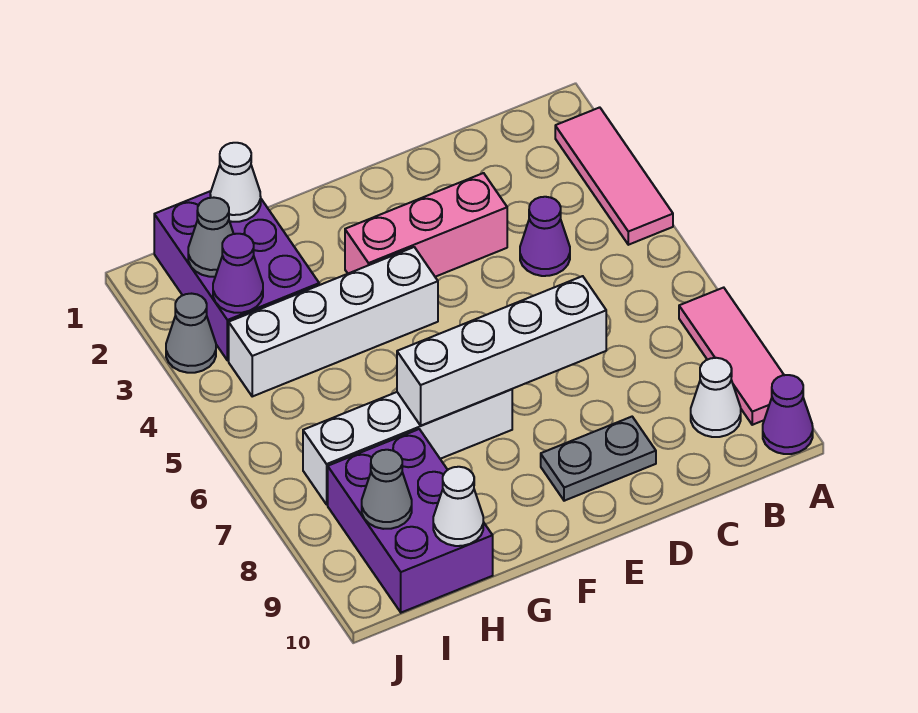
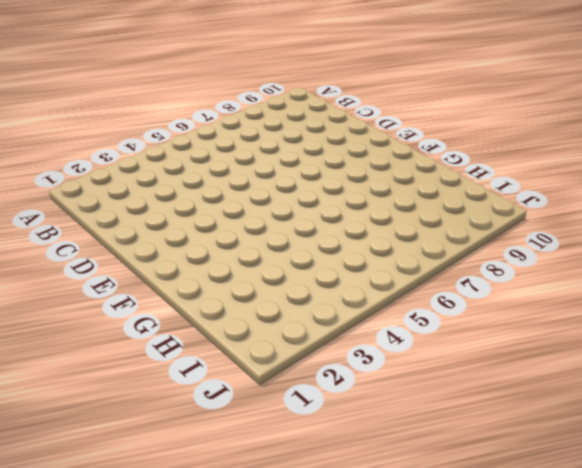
none -> pink 1x3 tile [555,107,673,245]
none -> pink 1x3 tile [679,288,784,425]
none -> purple 1x1 cone [763,375,813,454]

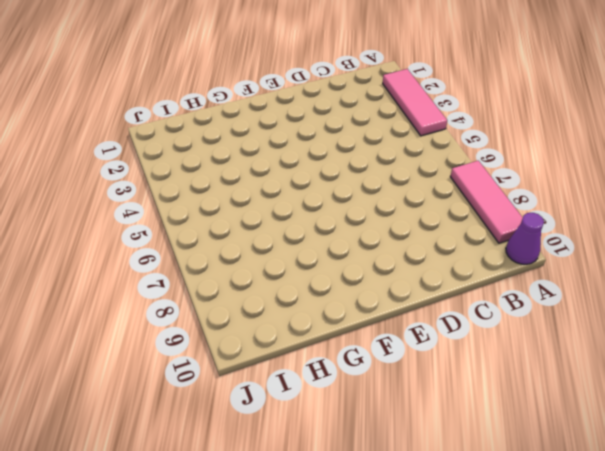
none -> white 1x1 cone [691,358,741,437]
none -> purple 1x1 cone [520,197,570,276]
none -> pink 1x3 brick [345,173,507,277]

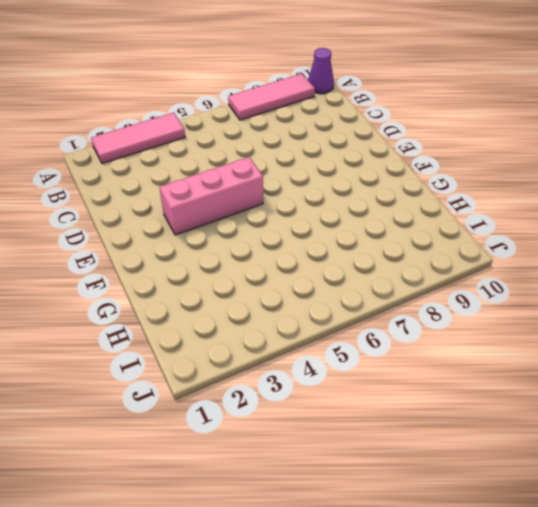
pink 1x3 brick [160,157,263,235] -> pink 1x3 brick turned to [345,173,507,277]
none -> white 1x1 cone [691,358,741,437]
none -> purple 1x1 cone [520,197,570,276]
none -> grey 1x2 plate [541,417,656,501]

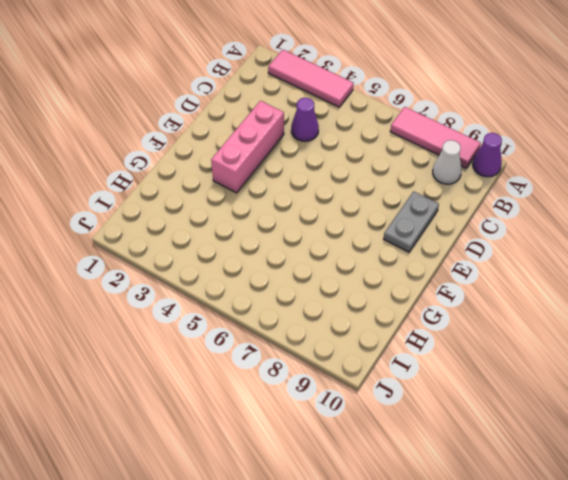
none -> white 1x4 brick [229,247,438,396]
none -> white 1x4 brick [303,389,512,504]
none -> purple 2x3 brick [154,191,319,361]

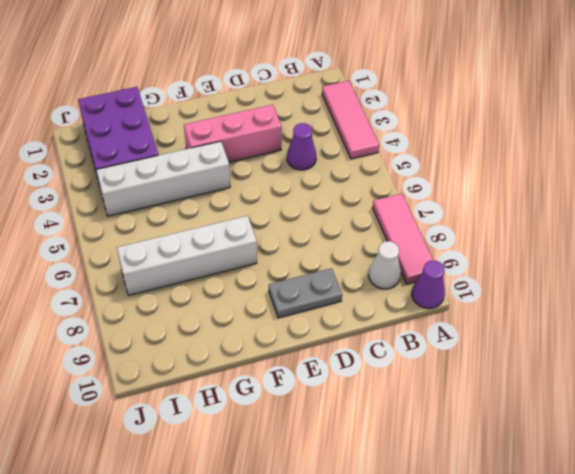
none -> purple 2x3 brick [328,429,493,613]
none -> grey 1x1 cone [166,294,216,373]
none -> white 1x4 brick [397,276,606,425]

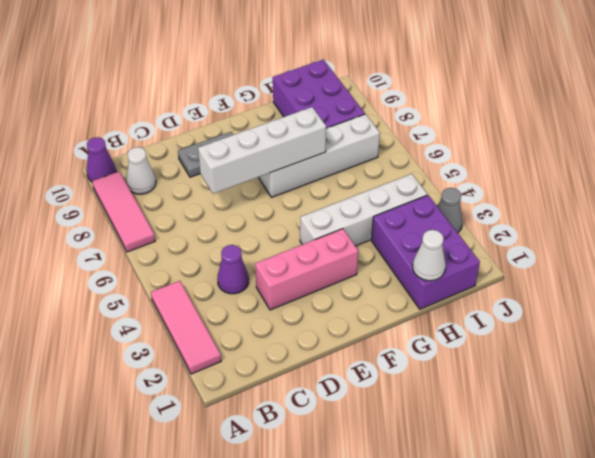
none -> white 1x1 cone [433,467,483,546]
none -> grey 1x1 cone [188,198,234,277]
none -> purple 1x1 cone [213,234,263,313]

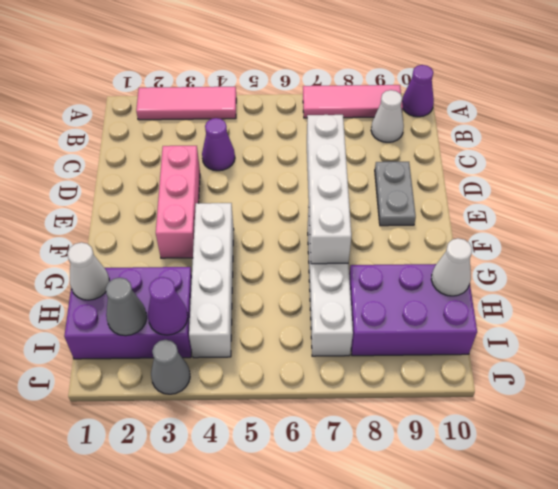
none -> grey 1x1 cone [362,450,412,529]

